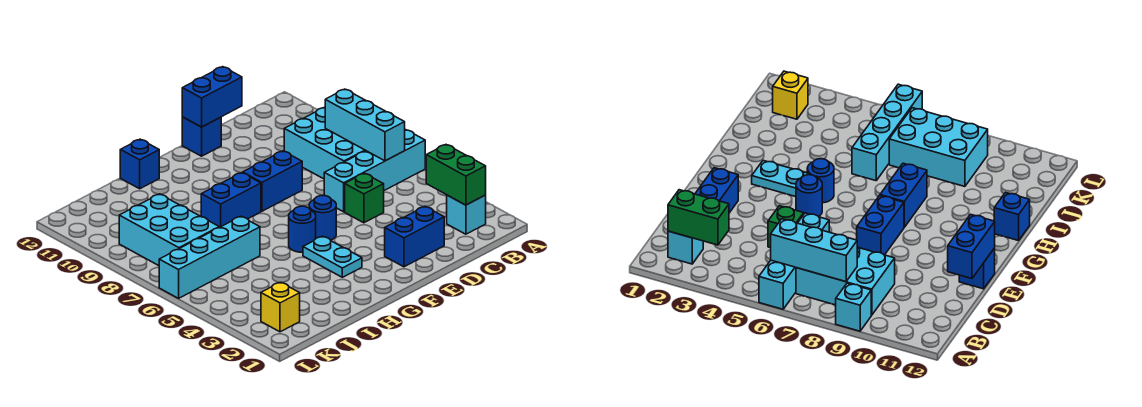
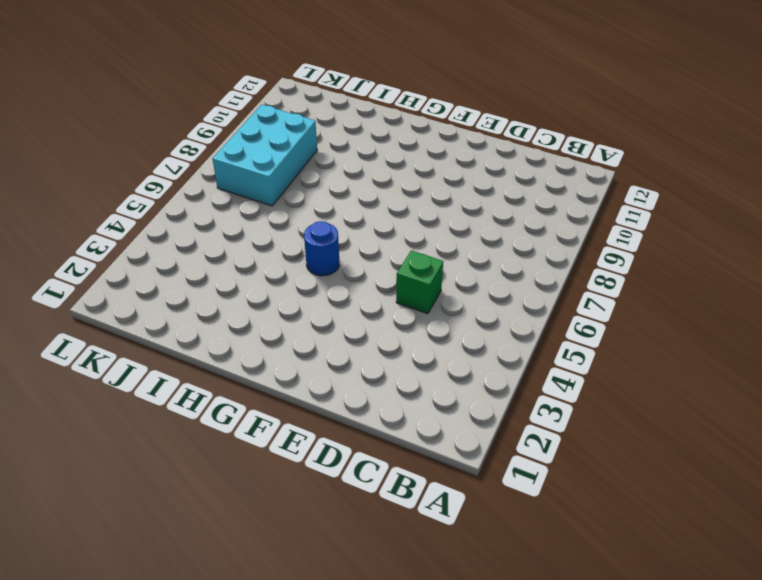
none -> cyan 1x4 brick [324,130,425,212]
none -> cyan 1x1 brick [836,283,871,331]
none -> cyan 1x1 brick [447,195,486,234]

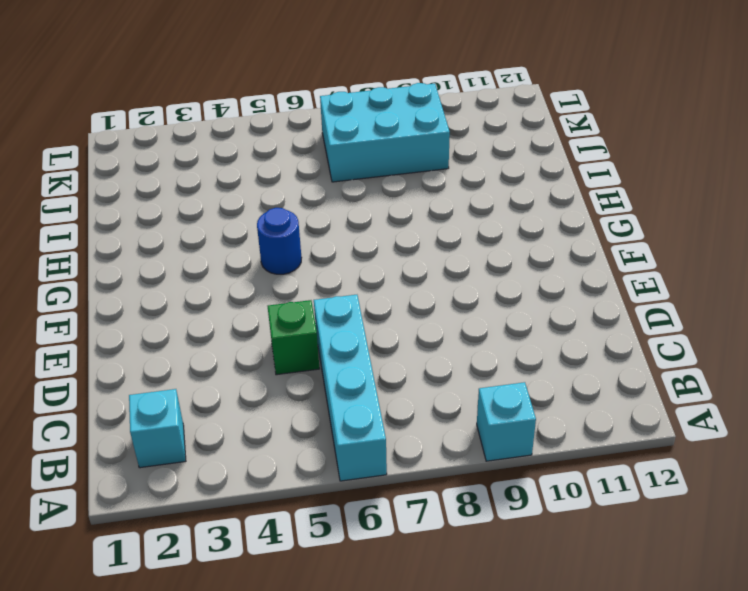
none -> cyan 2x3 brick [284,107,366,179]
none -> blue 1x2 brick [385,206,444,267]
none -> blue 1x2 brick [243,151,302,211]

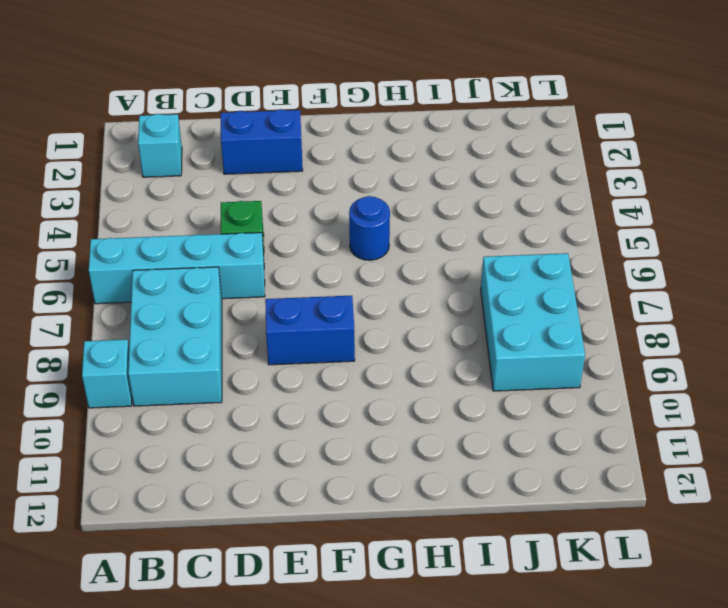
none -> blue 1x1 brick [182,117,221,156]
none -> blue 1x1 round brick [309,196,336,240]
none -> cyan 1x2 plate [303,236,362,277]

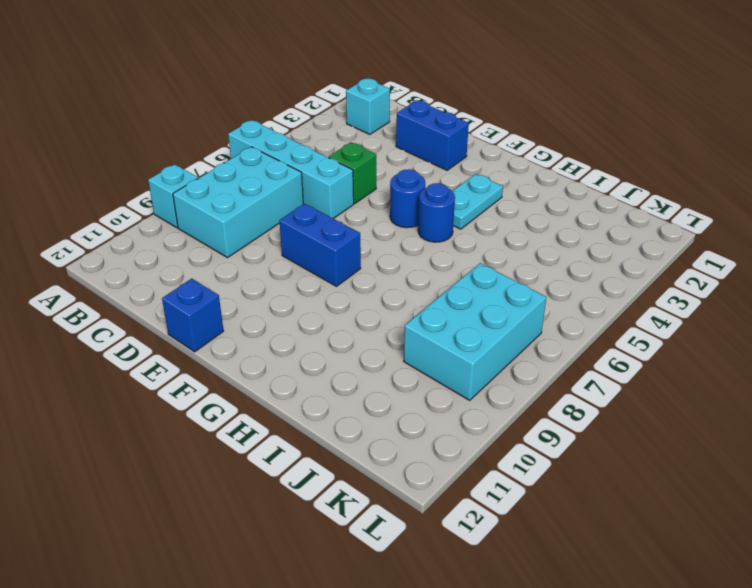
none -> blue 1x2 brick [201,173,261,227]
none -> blue 1x1 brick [120,139,159,189]
none -> cyan 1x4 brick [159,216,260,298]

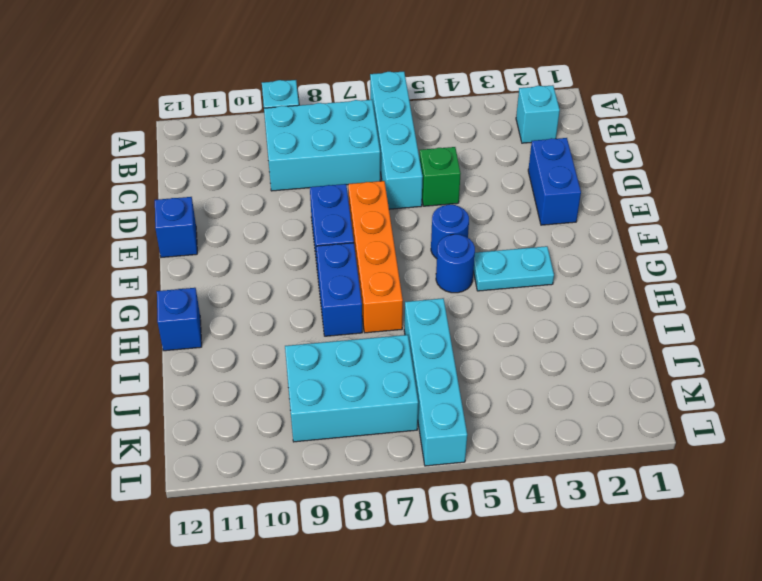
orange 1x4 brick [348,181,403,333] -> none
none -> yellow 1x1 brick [261,282,300,332]
none -> green 1x2 brick [426,145,486,205]
none -> cyan 1x3 brick [325,89,405,161]

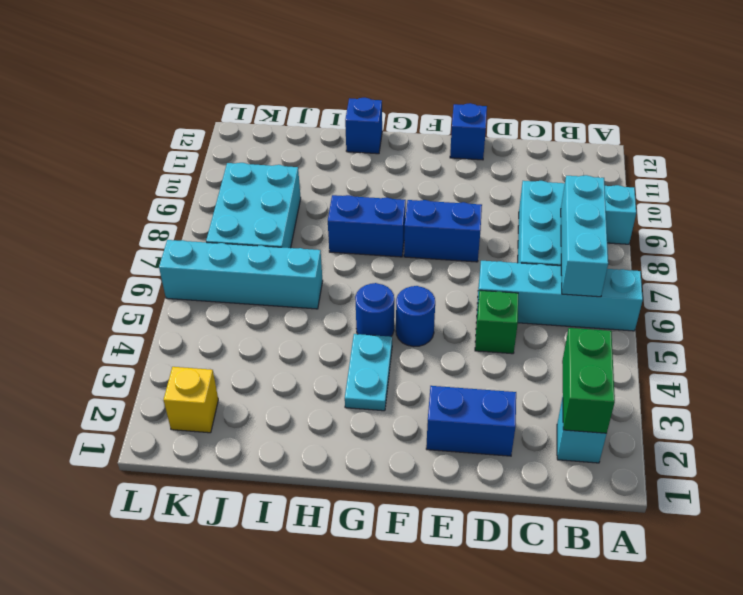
none -> blue 1x2 brick [182,67,242,127]

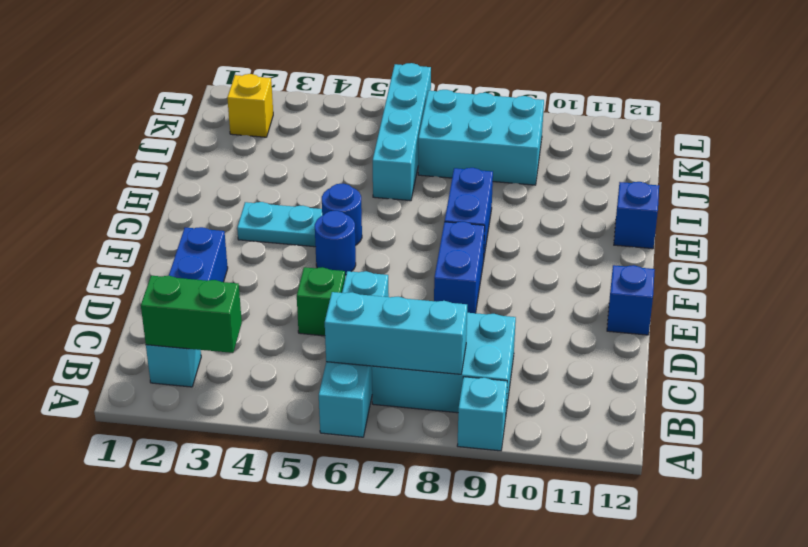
none -> blue 1x2 brick [182,67,242,127]

